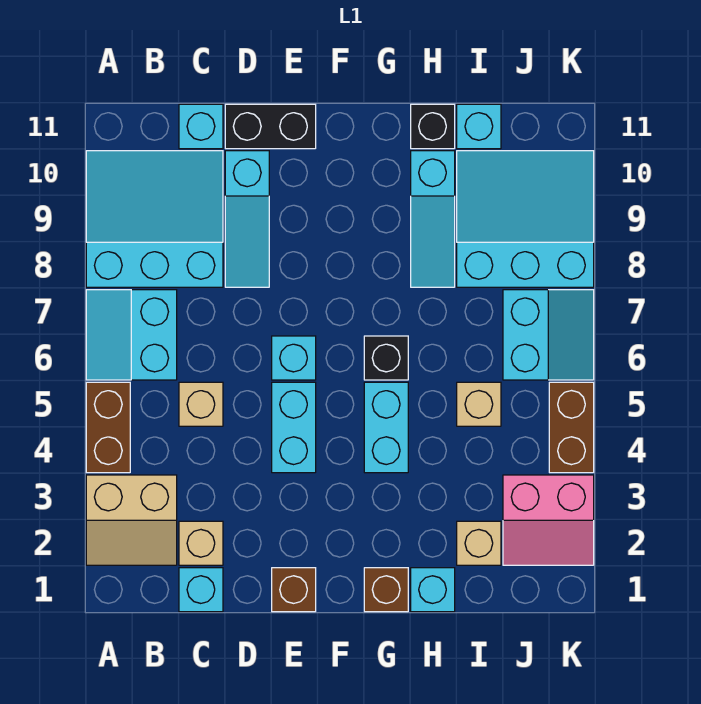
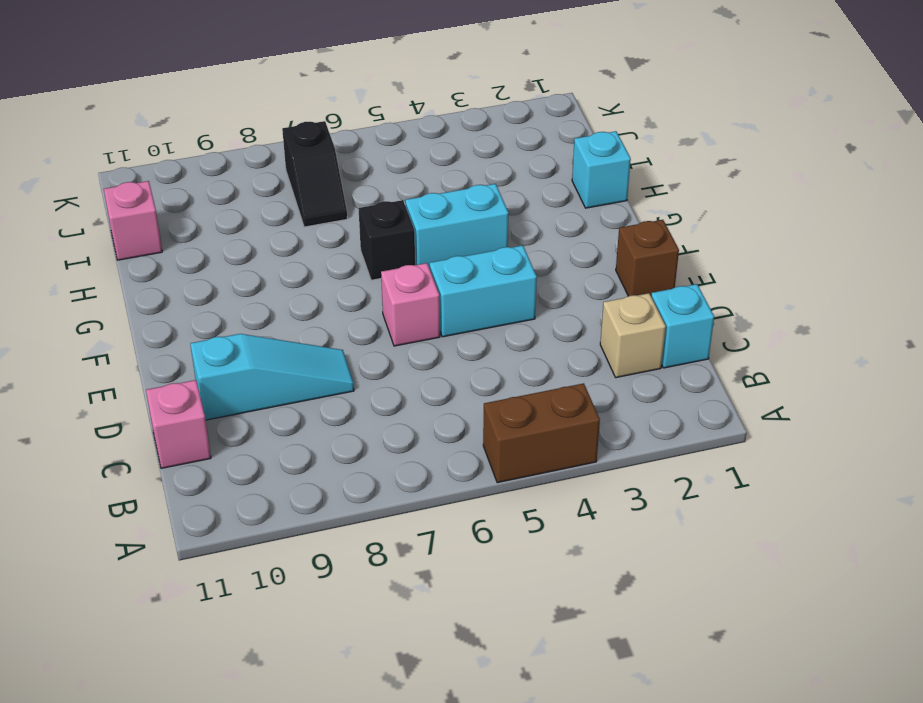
pink 1x1 brick [146,380,211,468] -> cyan 1x1 brick [179,104,223,149]
pink 1x1 brick [381,263,440,346] -> cyan 1x1 brick [272,336,316,380]
black 1x2 slope [282,121,347,227] -> cyan 2x2 slope [503,290,594,380]
pink 1x1 brick [104,181,162,260] -> cyan 1x1 brick [457,104,501,149]
none -> tan 2x2 slope [86,475,177,565]
none -> cyan 2x2 slope [86,290,177,380]
none -> cyan 3x3 slope [86,151,223,287]

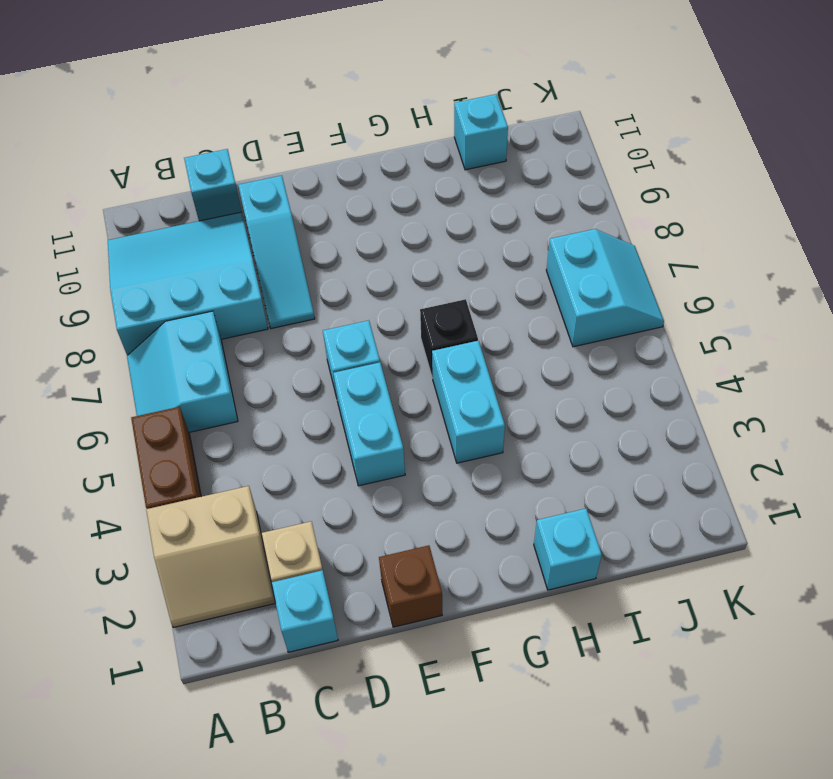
none -> tan 1x1 brick [179,382,223,426]
none -> black 1x2 brick [225,104,316,149]
none -> brown 1x1 brick [364,568,408,612]

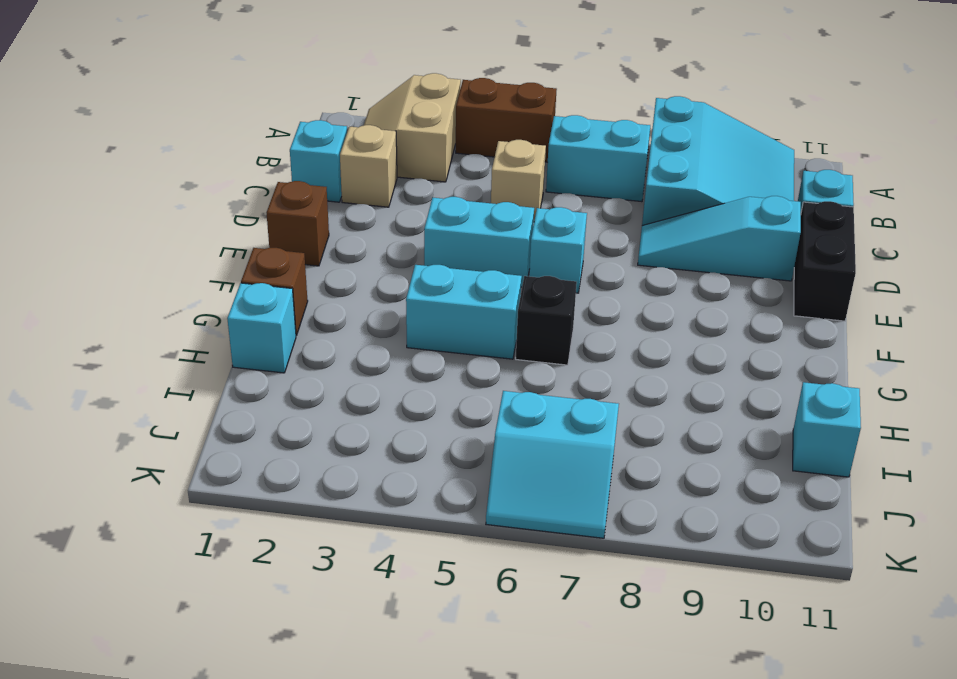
none -> cyan 1x3 slope [411,151,455,287]
none -> black 1x1 brick [411,104,455,149]
none -> tan 1x1 brick [457,521,501,565]

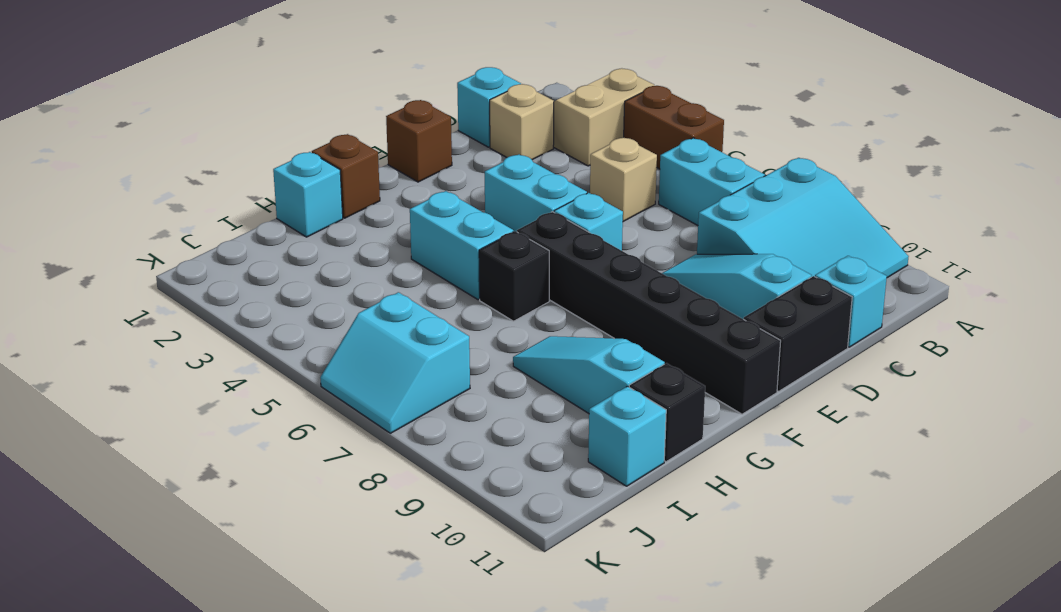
black 1x6 brick [517,212,781,414] -> none
none -> tan 1x1 brick [457,521,501,565]
none -> tan 1x1 brick [457,382,501,426]
none -> cyan 3x3 slope [457,151,594,287]

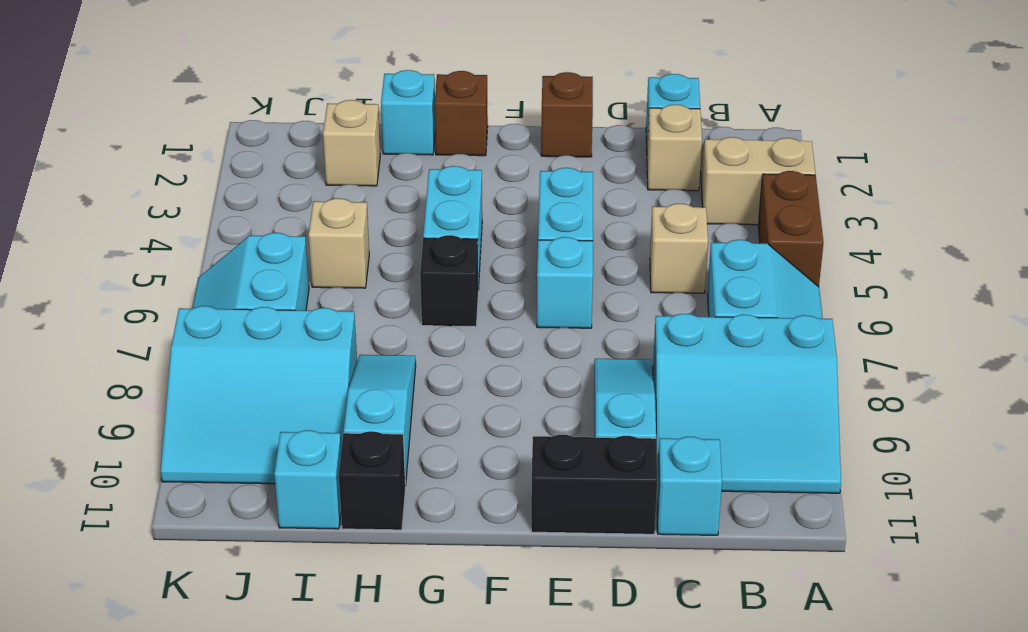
none -> pink 2x2 slope [503,475,594,565]
none -> brown 1x2 brick [549,382,594,473]

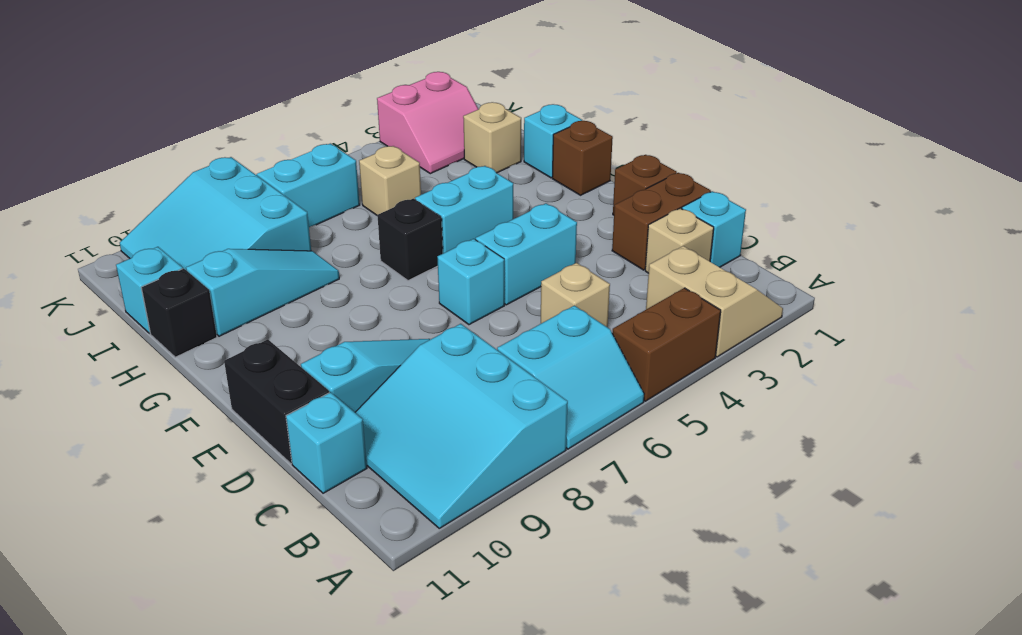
brown 1x2 brick [612,173,711,270] -> brown 1x2 brick moved to [549,382,594,473]
pink 2x2 slope [377,72,478,174] -> pink 2x2 slope turned to [503,475,594,565]

